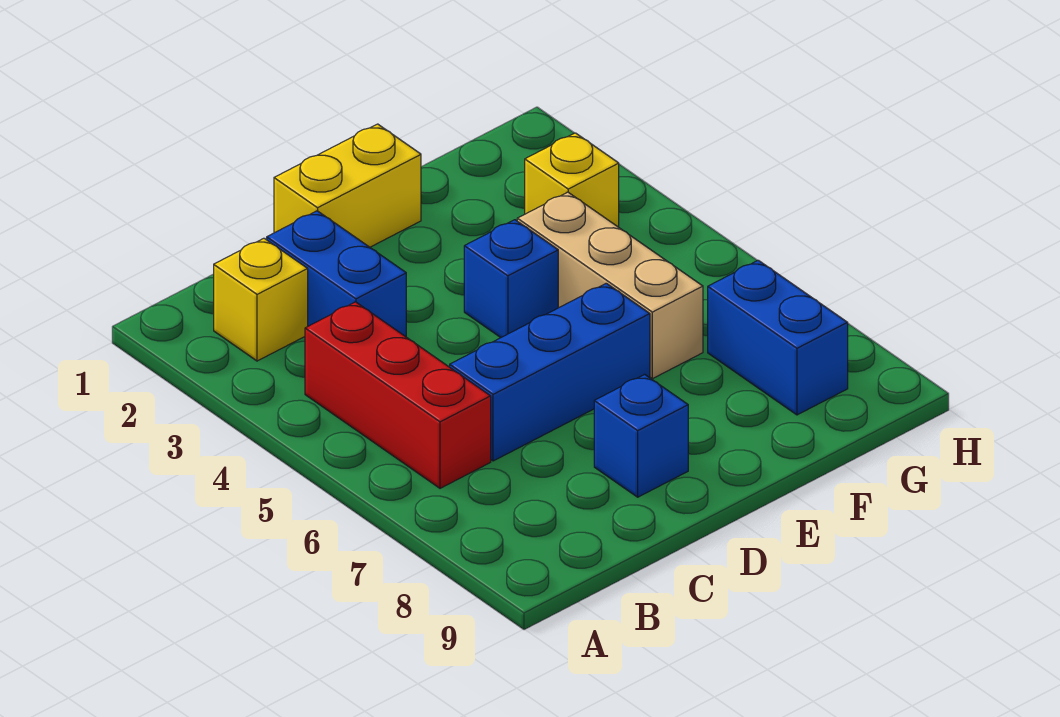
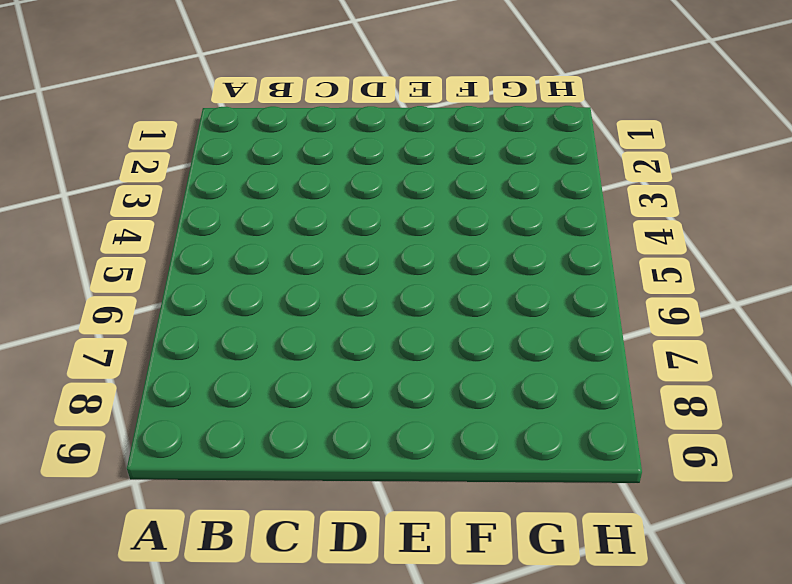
none -> yellow 1x1 brick [214,238,308,361]
none -> red 1x3 brick [305,302,491,488]

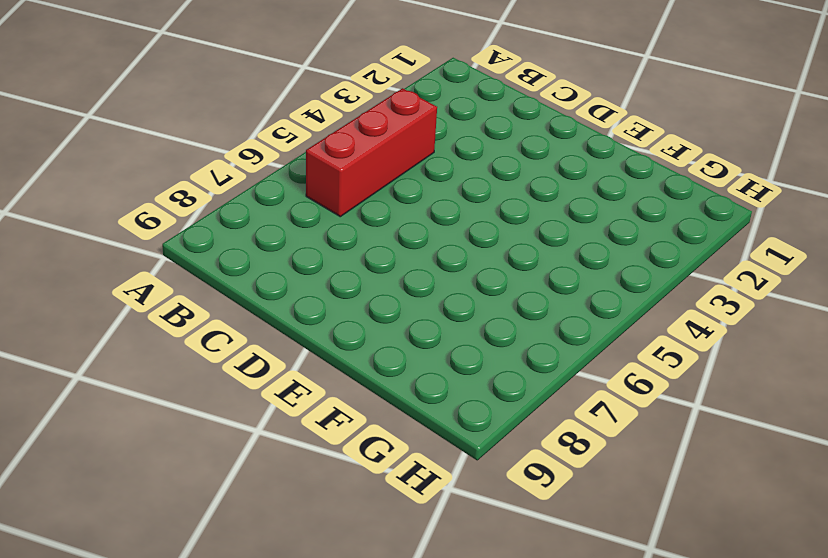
none -> yellow 1x1 brick [214,238,308,361]
none -> blue 1x2 brick [267,211,406,337]

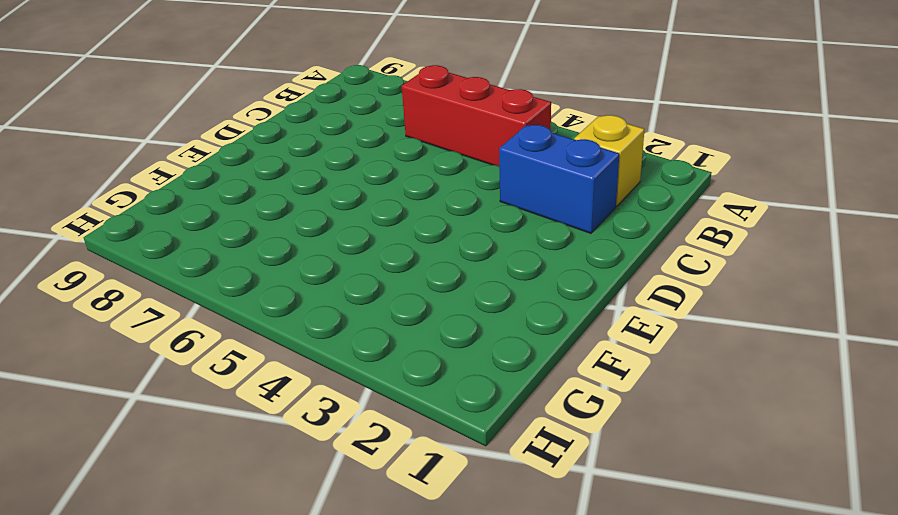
none -> blue 1x3 brick [450,283,650,461]
none -> yellow 1x2 brick [274,124,421,247]

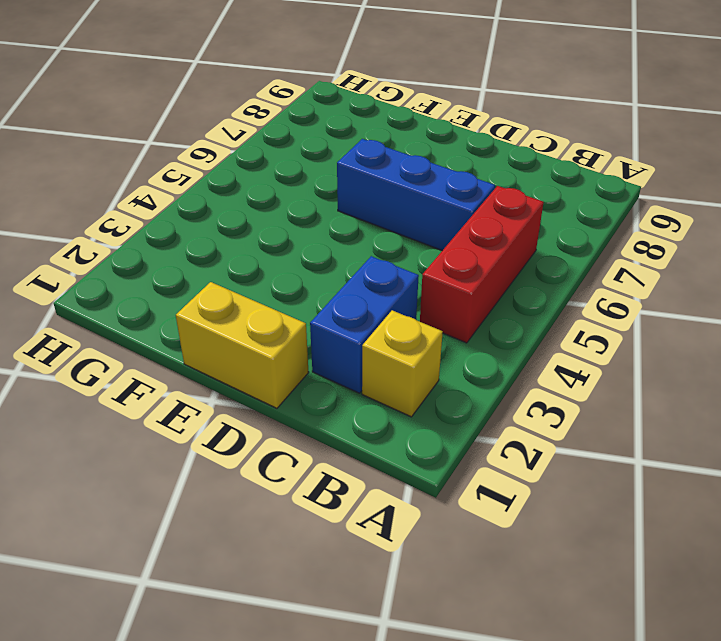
none -> blue 1x1 brick [594,374,688,497]
none -> blue 1x1 brick [464,220,558,337]

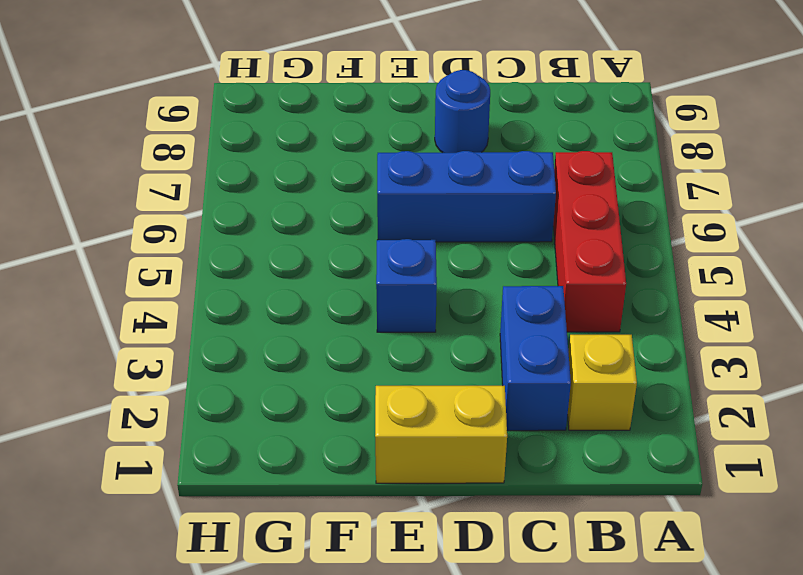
blue 1x1 round brick [435,70,490,153] -> blue 1x1 brick [594,374,688,497]
none -> tan 1x3 brick [517,192,703,379]
none -> yellow 1x1 brick [525,133,619,227]

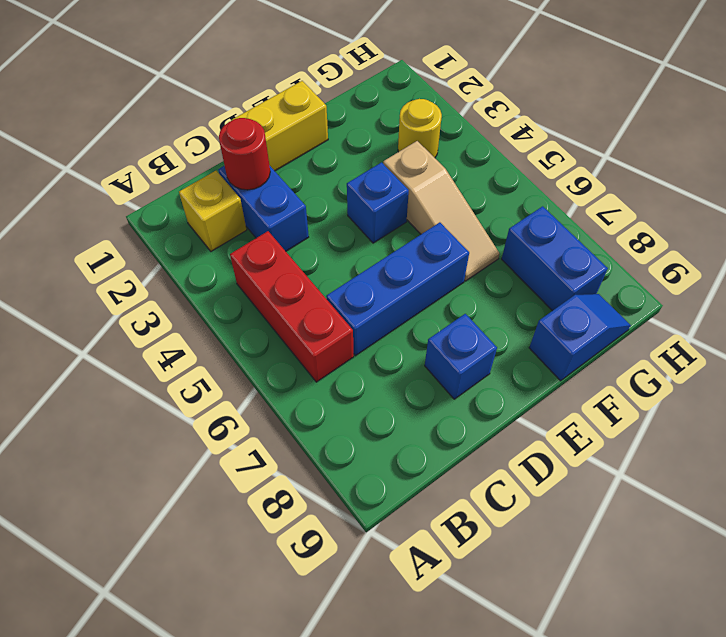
red 1x1 round brick [219,118,270,190] -> none
tan 1x3 slope [383,141,500,281] -> tan 1x3 brick [517,192,703,379]
blue 1x2 slope [529,294,631,381] -> none
yellow 1x1 round brick [398,99,442,158] -> yellow 1x1 brick [525,133,619,227]

